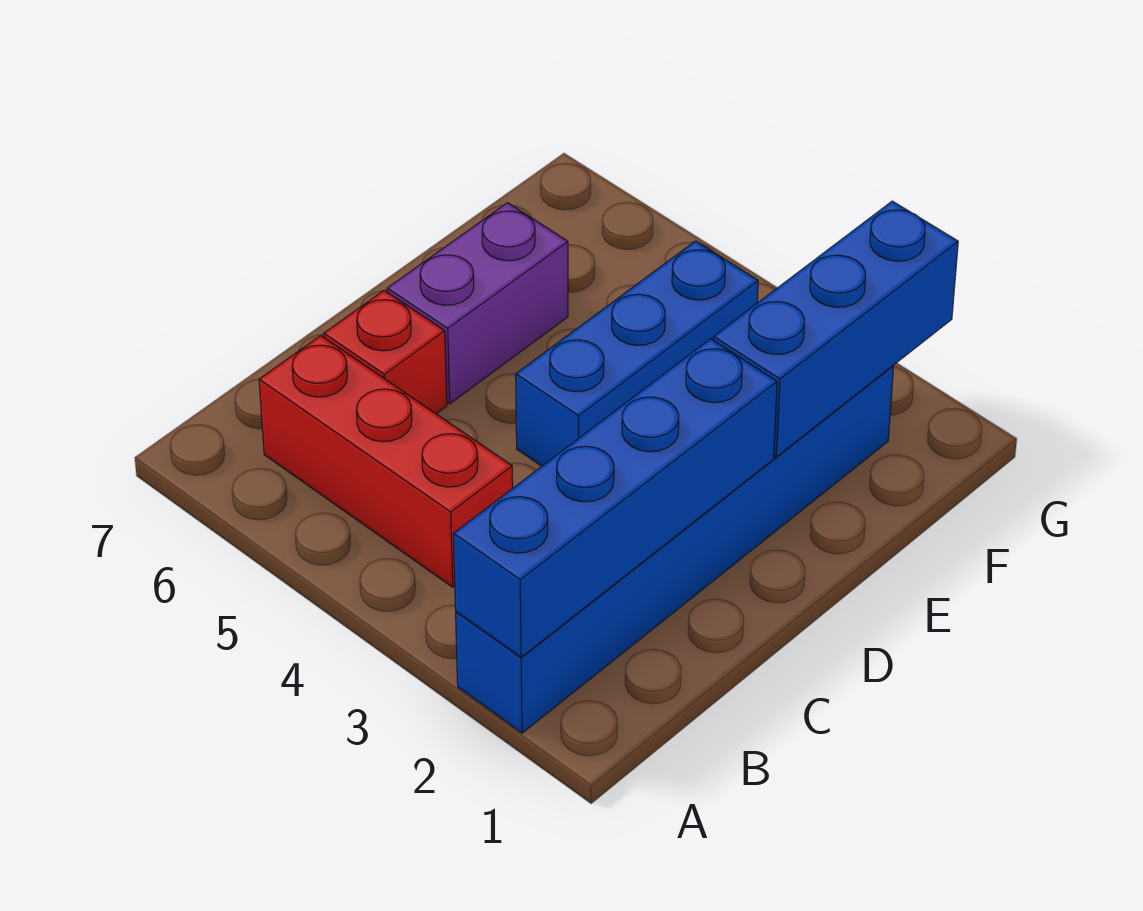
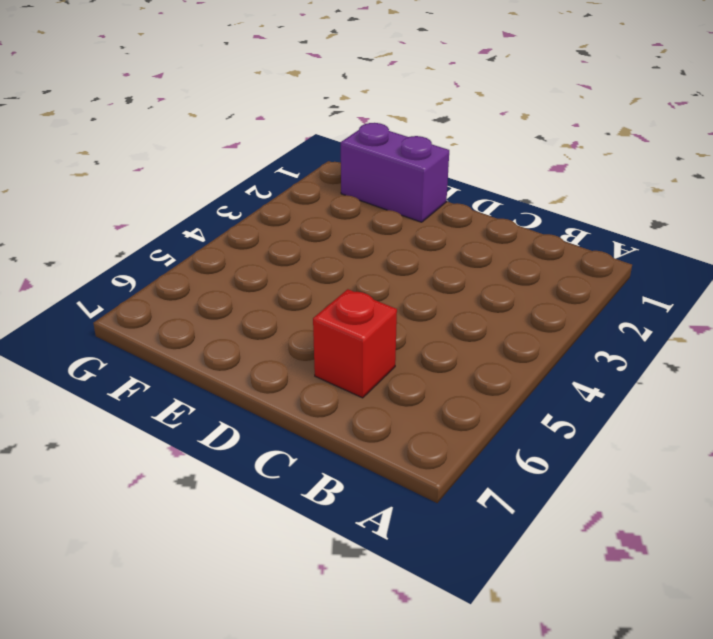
purple 1x2 brick [341,123,449,222] -> purple 1x2 brick moved to [387,203,568,404]
none -> blue 1x6 brick [456,366,894,733]
none -> red 1x3 brick [259,336,513,587]

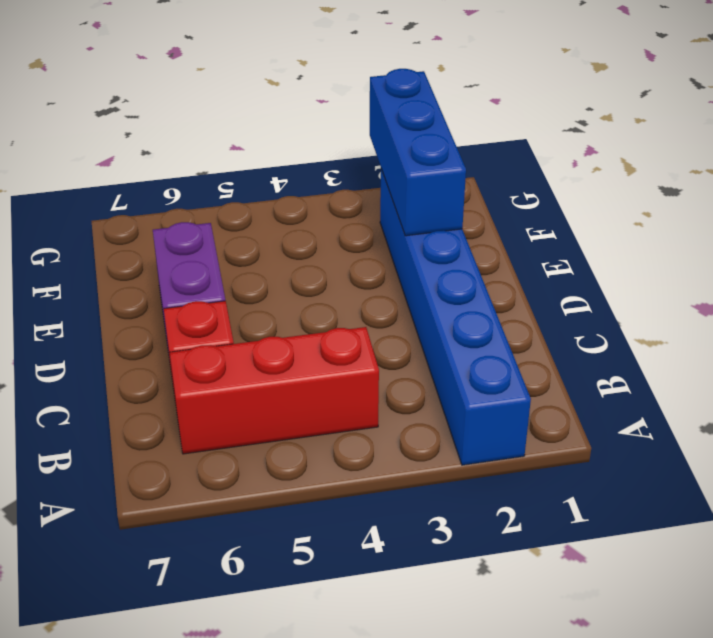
none -> blue 1x3 brick [516,241,758,466]
none -> blue 1x4 brick [454,339,777,657]

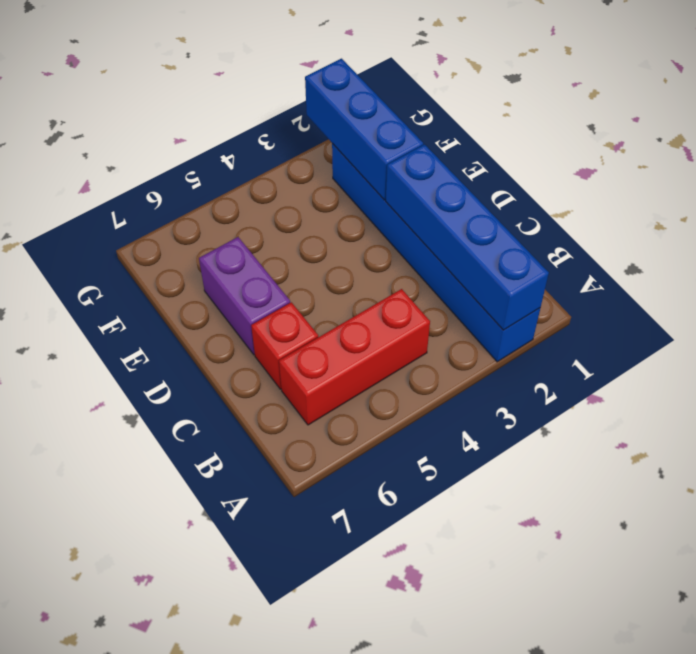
none -> blue 1x3 brick [516,241,758,466]

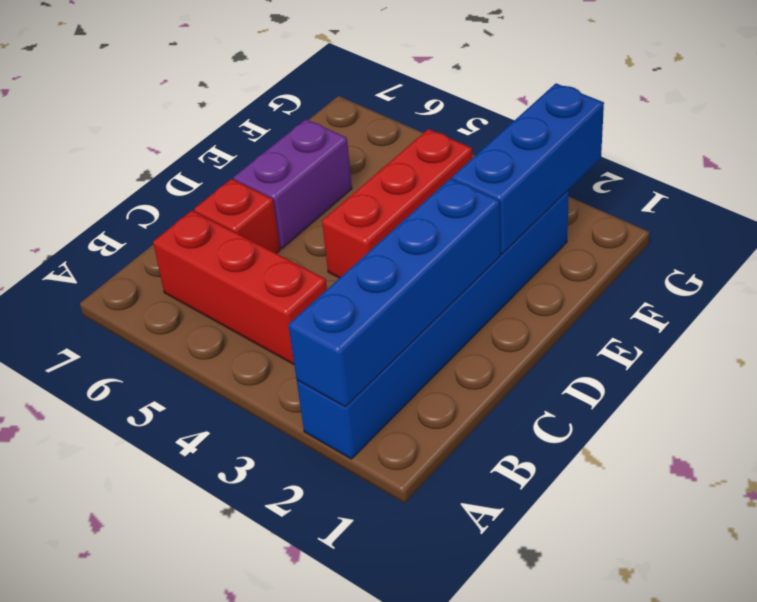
red 1x3 brick [322,129,472,278] -> blue 1x3 brick [516,241,758,466]

